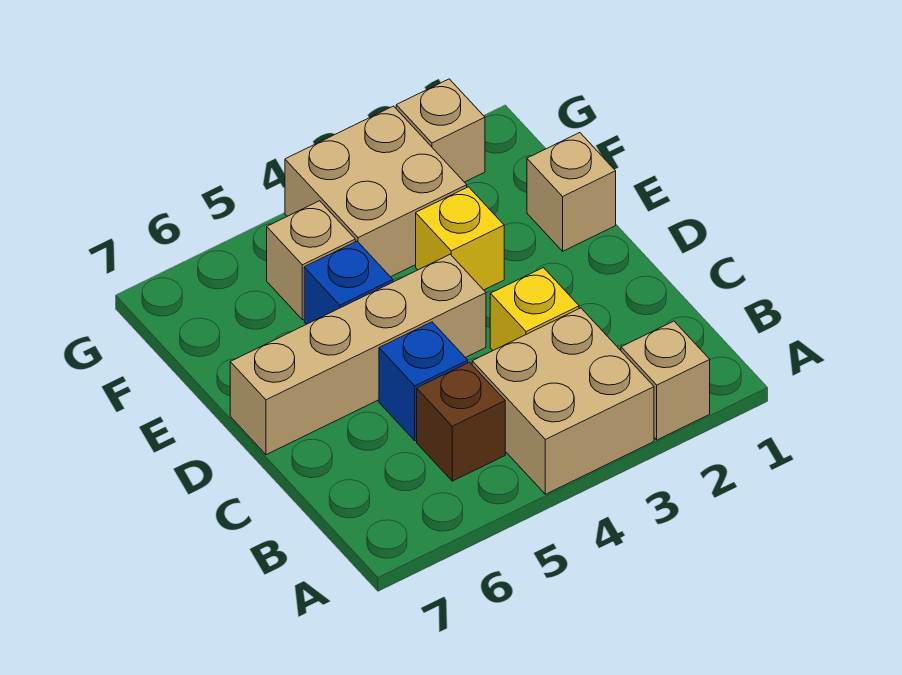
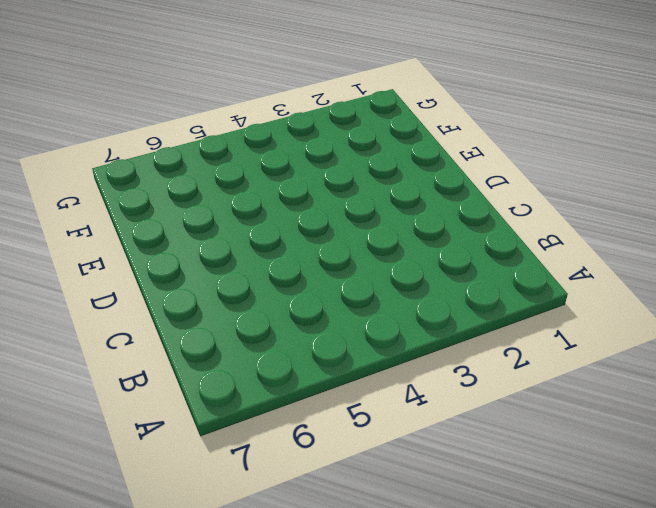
none -> tan 1x1 brick [621,321,710,440]
none -> tan 2x2 brick [472,308,654,494]
none -> brown 1x1 brick [417,362,505,481]

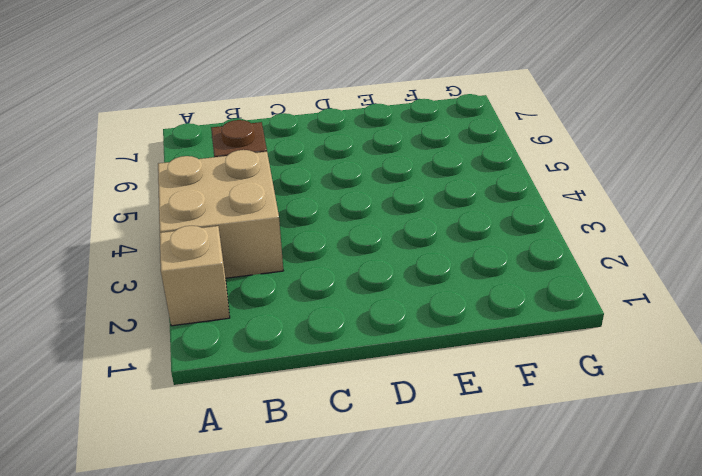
none -> yellow 1x1 brick [490,268,579,350]
none -> blue 1x1 brick [379,322,468,441]
none -> tan 1x4 brick [230,254,486,455]

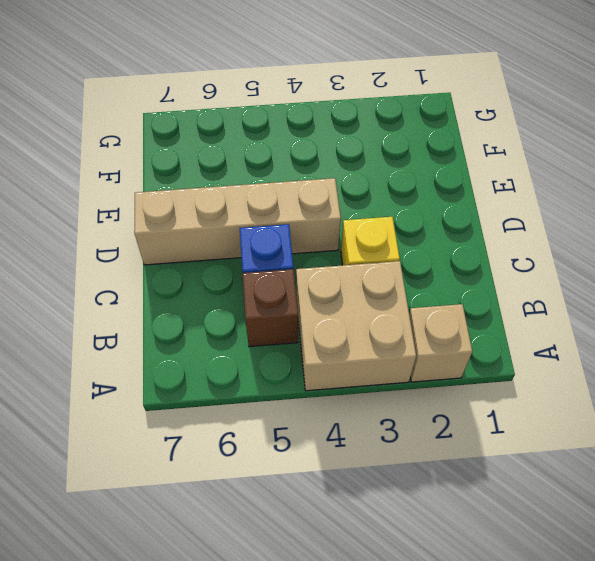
none -> tan 1x1 brick [527,133,616,251]
none -> yellow 1x1 brick [416,187,504,290]
none -> blue 1x1 brick [304,241,393,324]

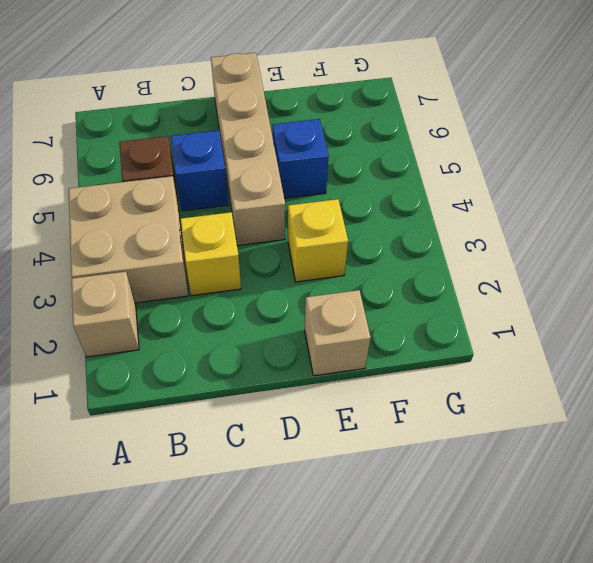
none -> tan 2x2 brick [285,106,467,277]
none -> tan 1x1 brick [267,201,355,320]
none -> tan 1x1 brick [396,79,485,182]

